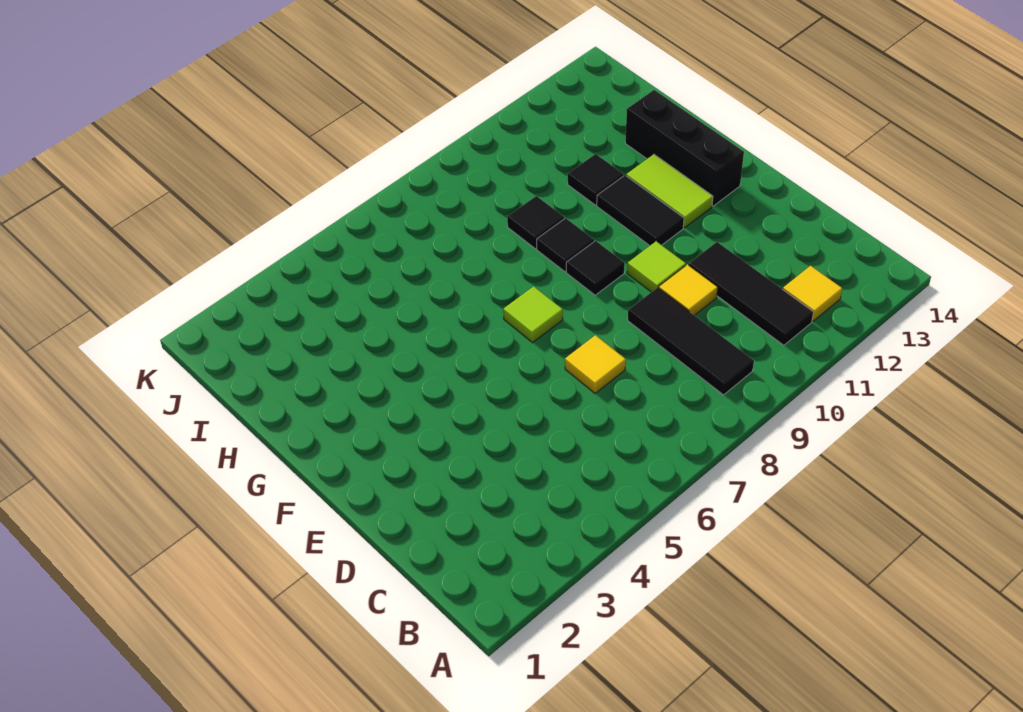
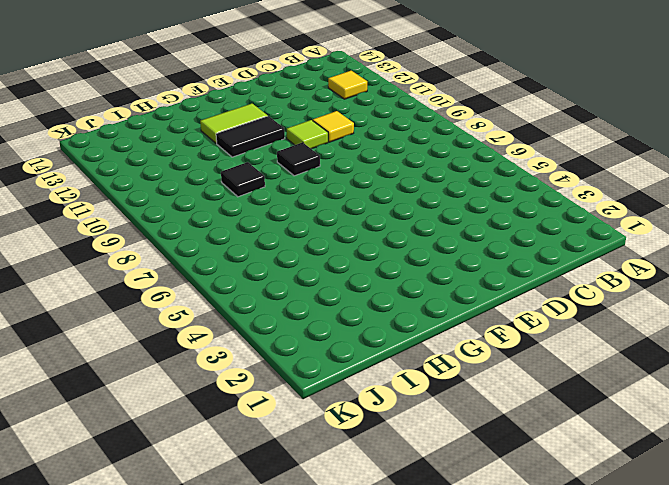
none -> black 1x3 tile [628,288,754,395]
none -> black 1x3 tile [689,242,813,345]
none -> yellow 1x1 tile [565,335,626,393]

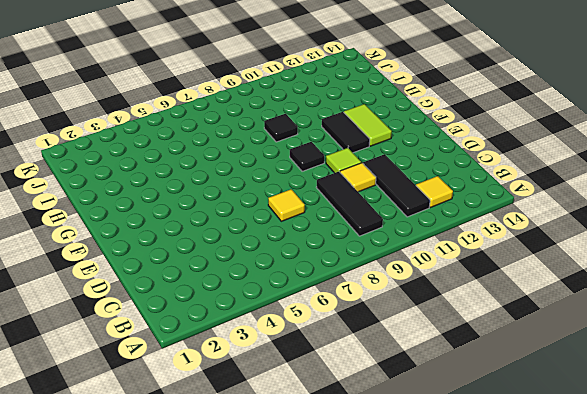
none -> lime 1x1 tile [503,286,563,343]
none -> black 1x3 brick [625,90,744,206]
none -> black 1x1 tile [537,218,594,272]

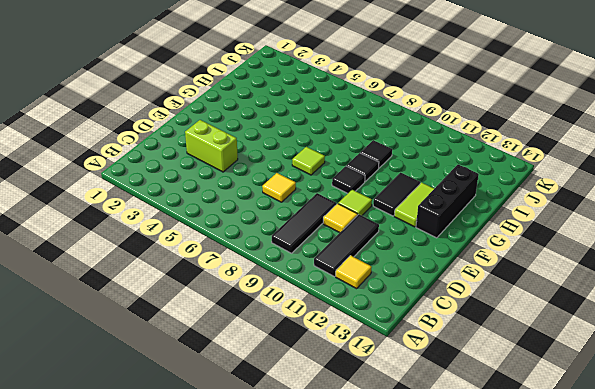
lime 1x2 brick [185,120,238,172] -> none
none -> black 1x1 tile [568,154,624,205]

